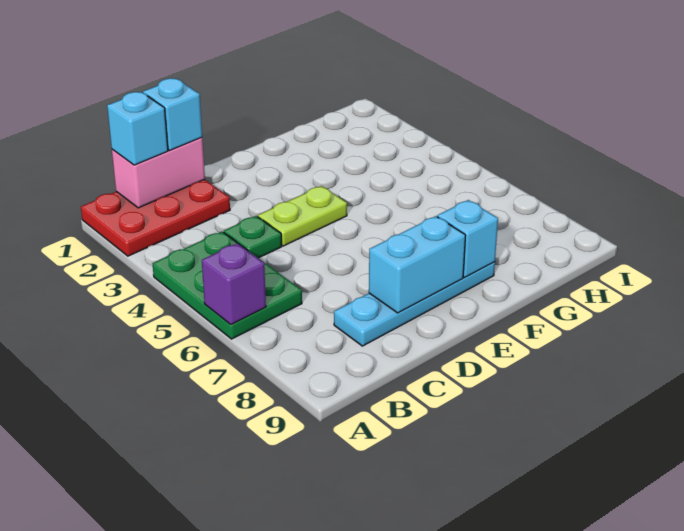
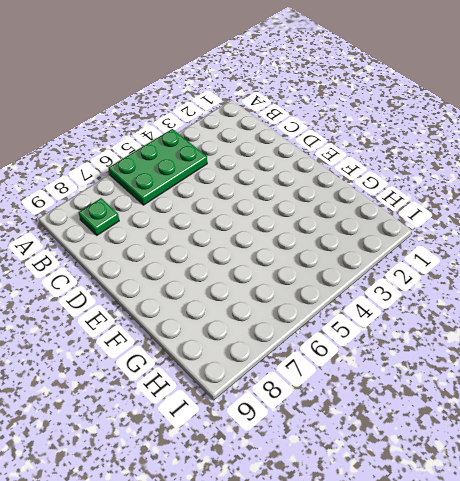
green 1x1 plate [79,198,119,235] -> green 1x1 plate moved to [224,216,282,258]
none -> red 2x3 plate [81,179,230,256]
none -> cyan 1x4 plate [334,262,495,346]

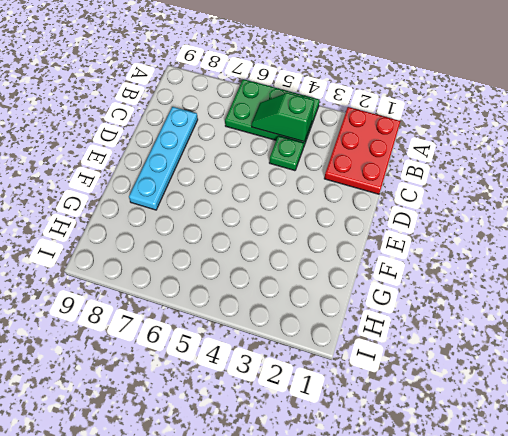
green 1x2 slope [251,93,314,142] -> none
none -> lime 1x2 plate [258,186,347,246]
none -> purple 1x1 brick [202,243,266,325]

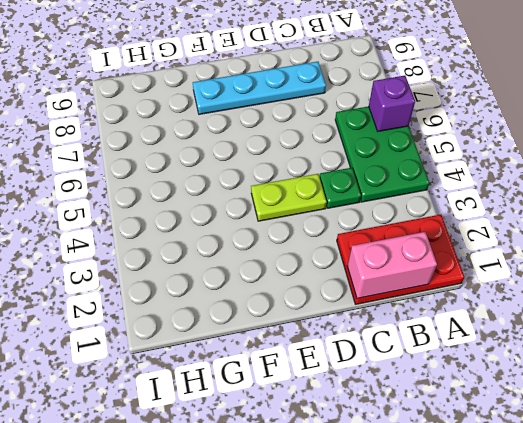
none -> cyan 1x2 brick [369,216,465,313]
none -> cyan 1x1 brick [437,200,498,277]

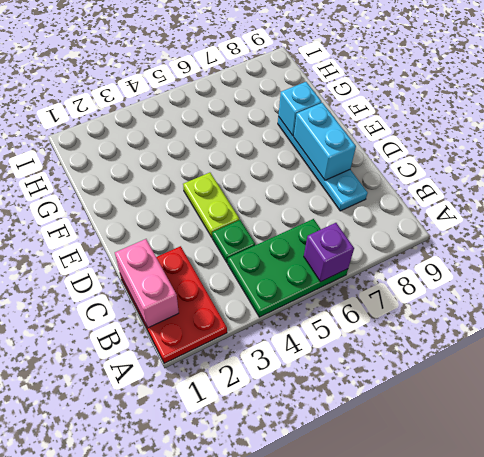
none -> cyan 1x1 brick [107,92,168,165]
none -> cyan 1x1 brick [143,78,202,150]

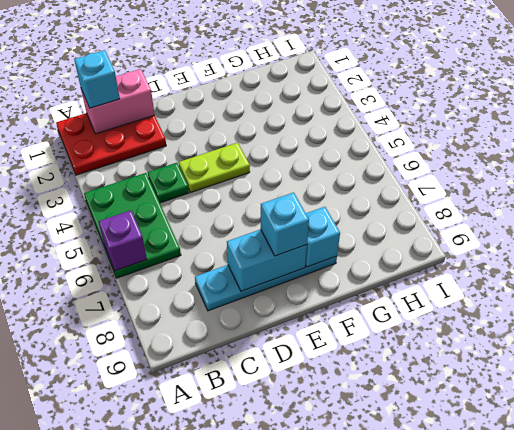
cyan 1x1 brick [261,192,309,256] -> cyan 1x1 brick moved to [143,78,202,150]

